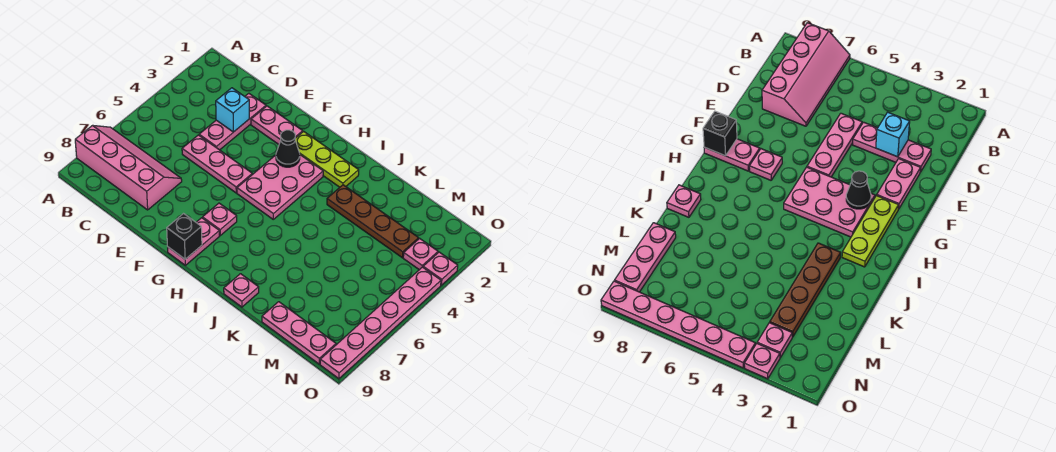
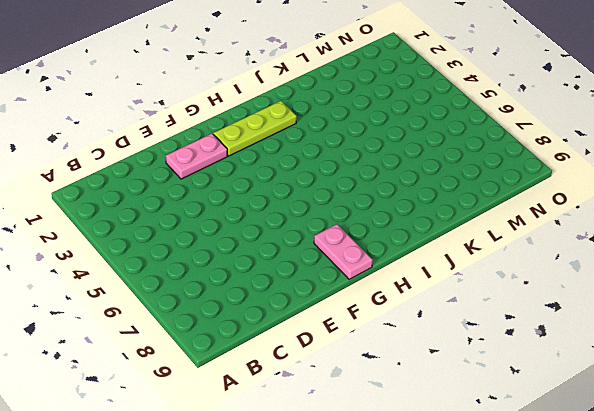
none -> pink 2x4 slope [75,126,182,210]
none -> pink 1x3 plate [199,93,266,150]
none -> pink 1x3 plate [182,135,252,193]

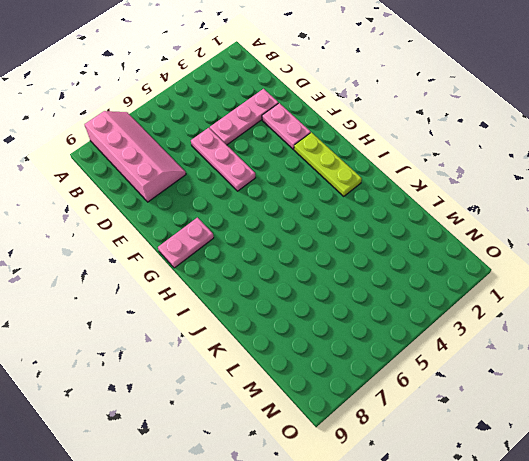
none -> pink 2x3 plate [237,155,323,219]
none -> pink 1x1 plate [203,203,237,235]
none -> brown 1x4 plate [327,185,419,258]

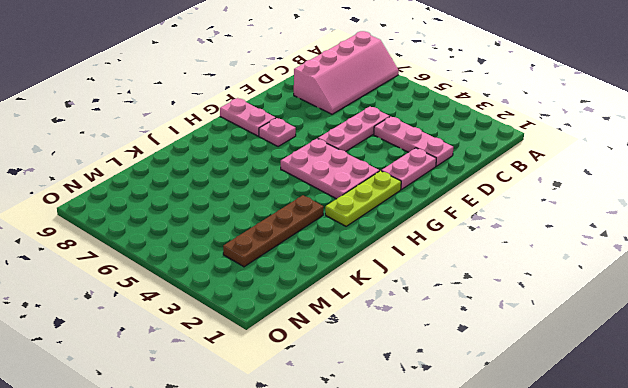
none -> pink 1x1 plate [224,274,259,307]
none -> pink 1x3 plate [262,302,336,364]
none -> pink 1x1 plate [403,238,438,270]

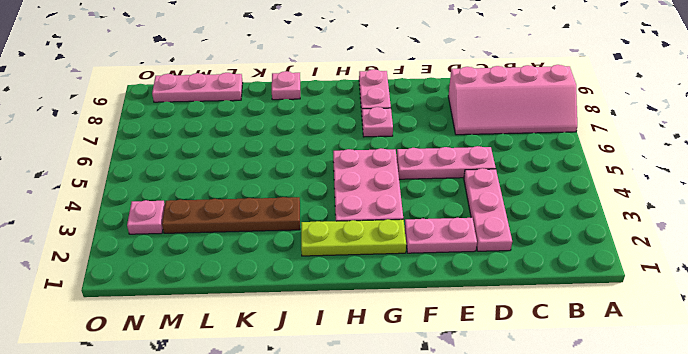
none -> pink 1x1 plate [423,252,458,285]
none -> pink 1x6 plate [320,267,441,379]
none -> cyan 1x1 brick [216,88,249,132]

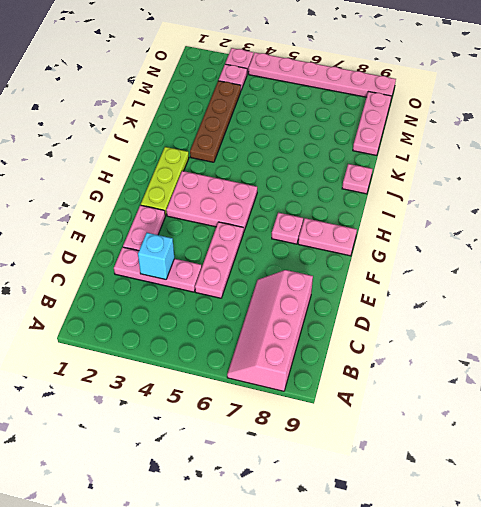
none -> black 1x1 cone [276,130,300,167]
none -> black 1x1 brick [167,214,202,259]

